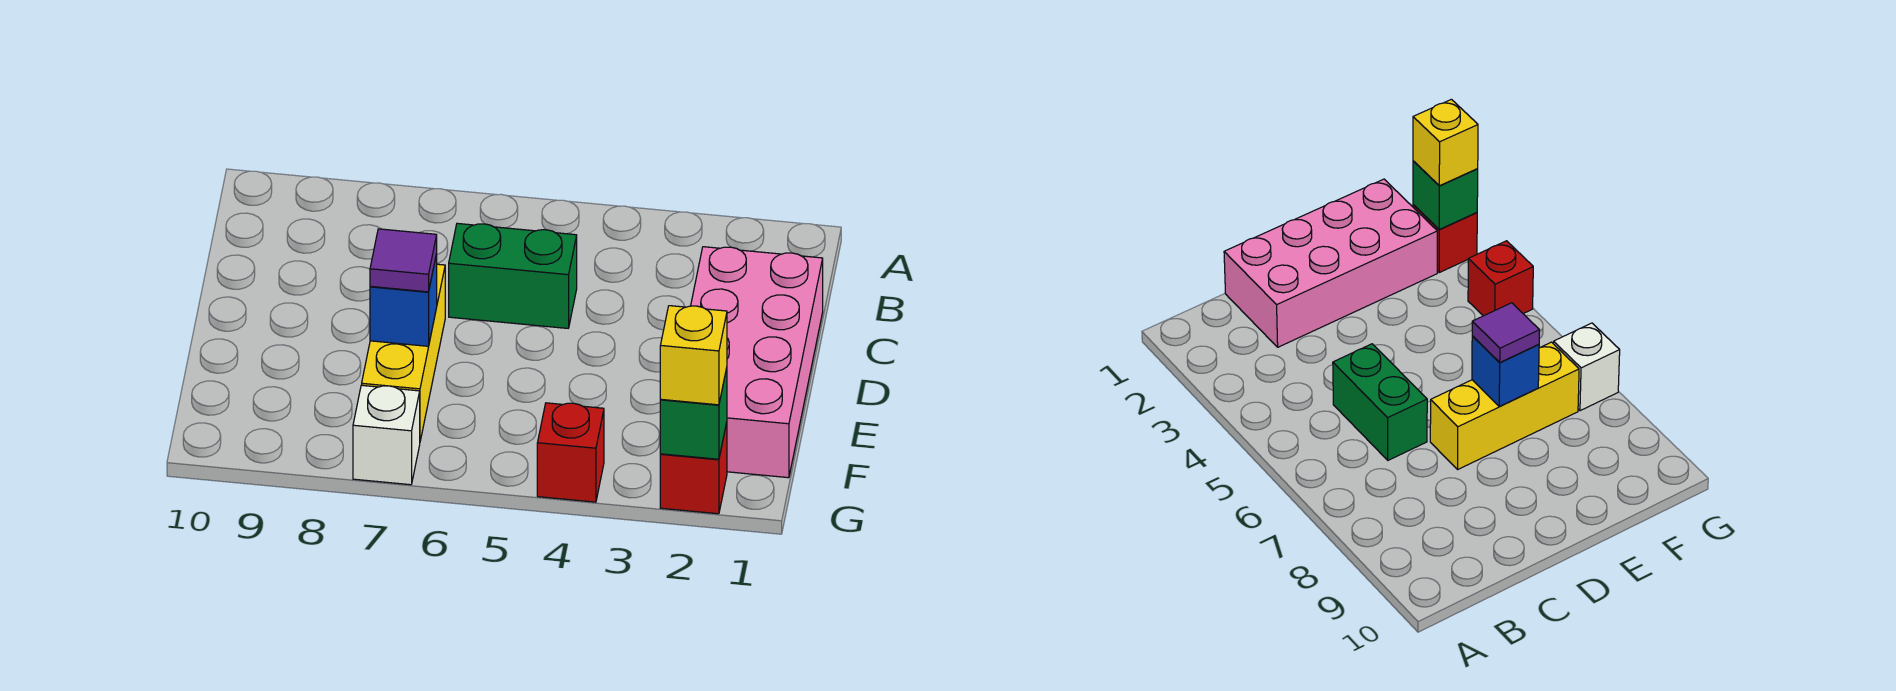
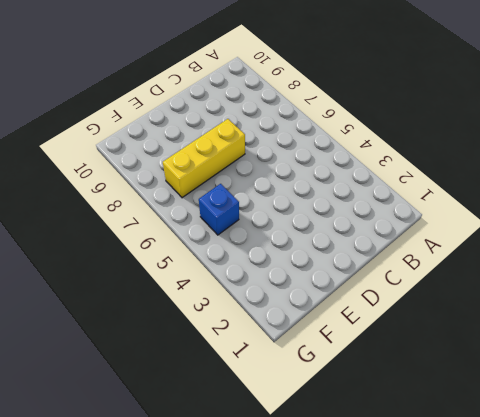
blue 1x1 brick [199,184,239,235] -> blue 1x1 brick moved to [370,254,437,346]
none -> pink 2x4 brick [691,247,823,478]
none -> green 1x2 brick [449,223,577,328]

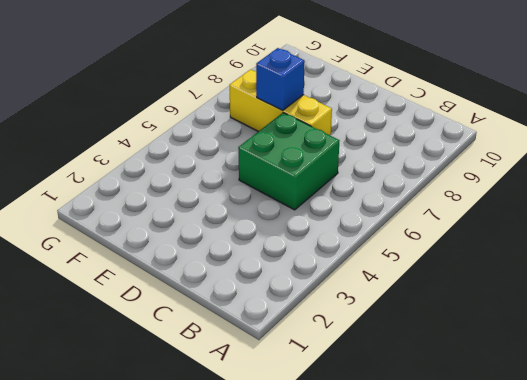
green 2x2 brick [238,113,339,210] -> green 1x2 brick [449,223,577,328]
none -> pink 2x4 brick [691,247,823,478]
none -> red 1x1 brick [660,423,727,514]

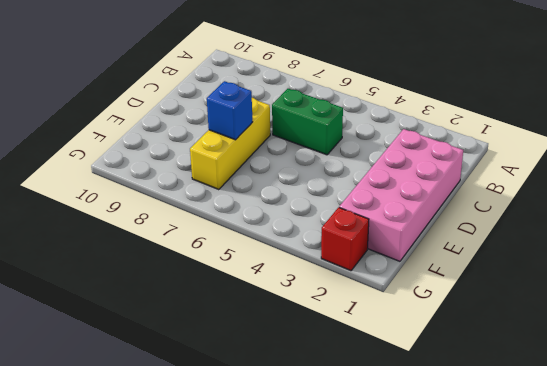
none -> red 1x1 brick [537,403,604,502]
none -> white 1x1 brick [353,385,420,485]

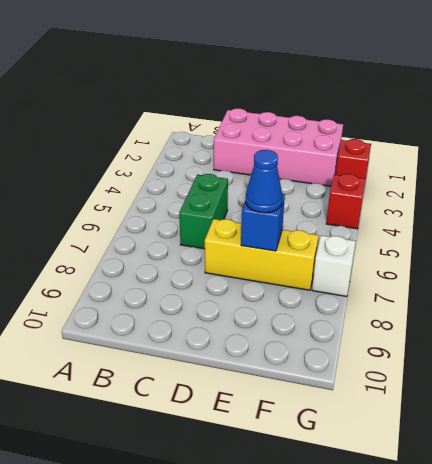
blue 1x1 cone [246,150,282,213] -> purple 1x1 tile [370,229,437,292]
none -> green 1x1 brick [660,368,727,459]
none -> yellow 1x1 brick [660,306,727,405]

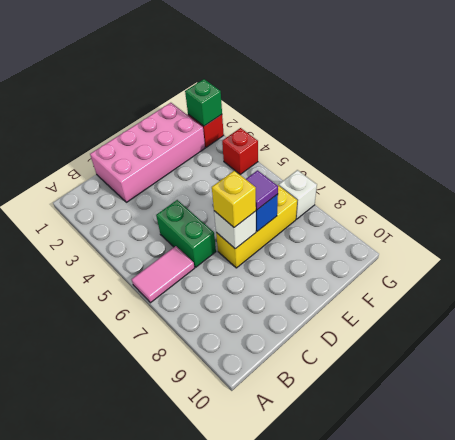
pink 1x2 tile [132,246,194,303] -> none
white 1x1 brick [214,211,256,249] -> none
yellow 1x1 brick [212,170,256,227] -> yellow 1x1 brick moved to [660,306,727,405]

